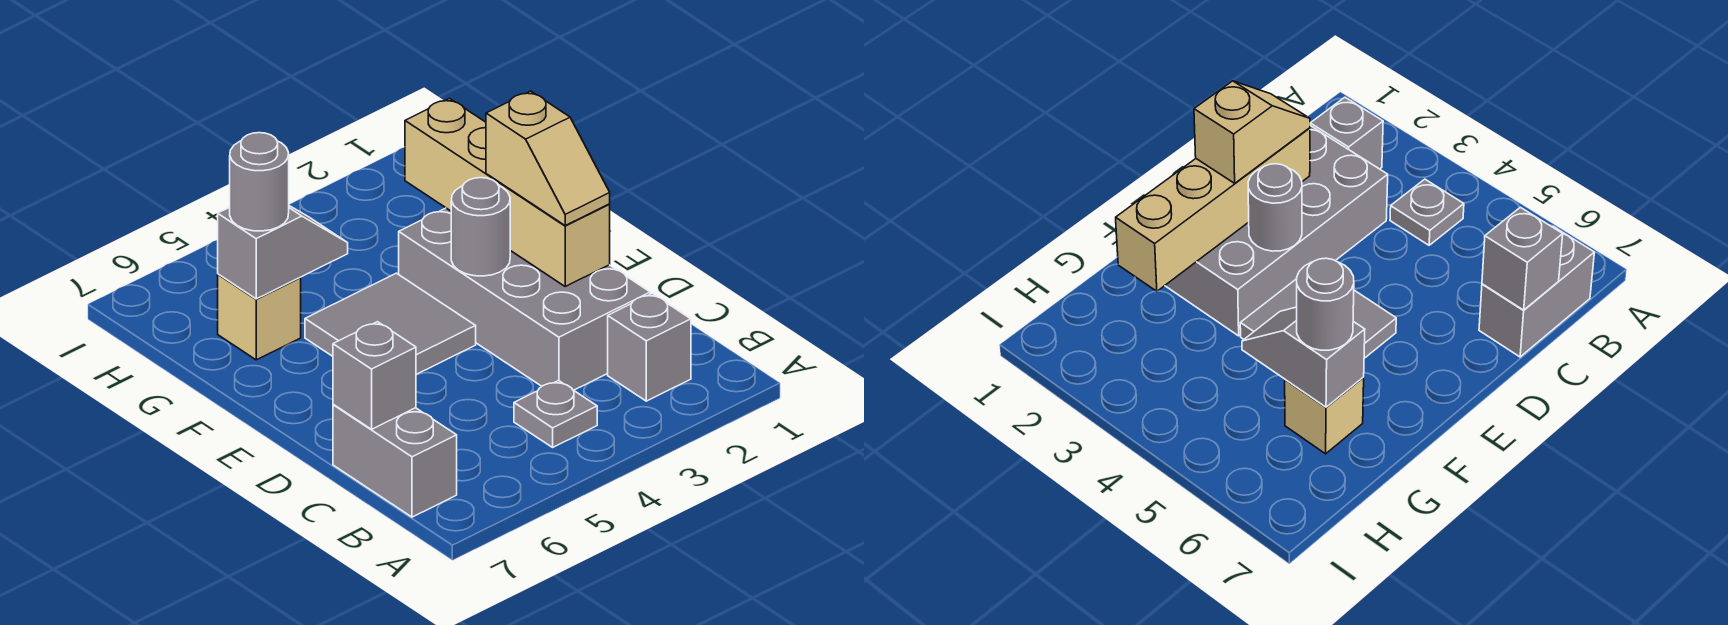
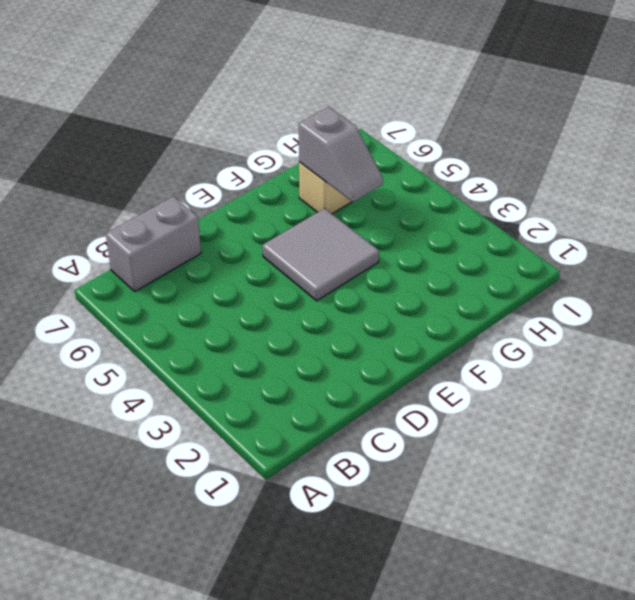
none -> grey 1x1 brick [608,293,691,401]
none -> grey 1x1 plate [514,381,597,447]
none -> grey 2x4 brick [399,208,650,390]

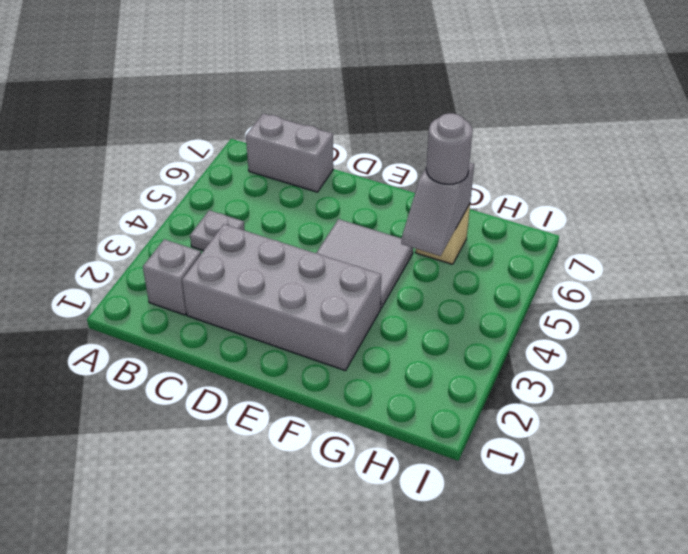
none -> grey 1x1 brick [333,322,416,429]
none -> tan 1x4 brick [405,99,610,286]
none -> grey 1x1 round brick [451,178,510,276]

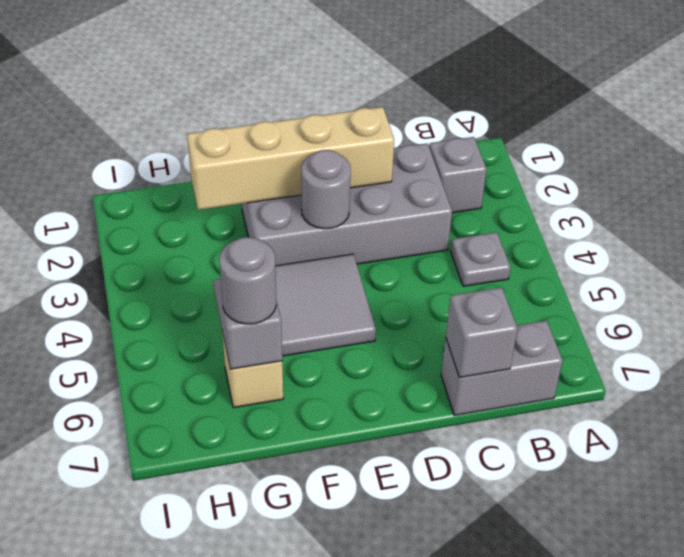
none -> tan 1x2 slope [486,91,610,225]

